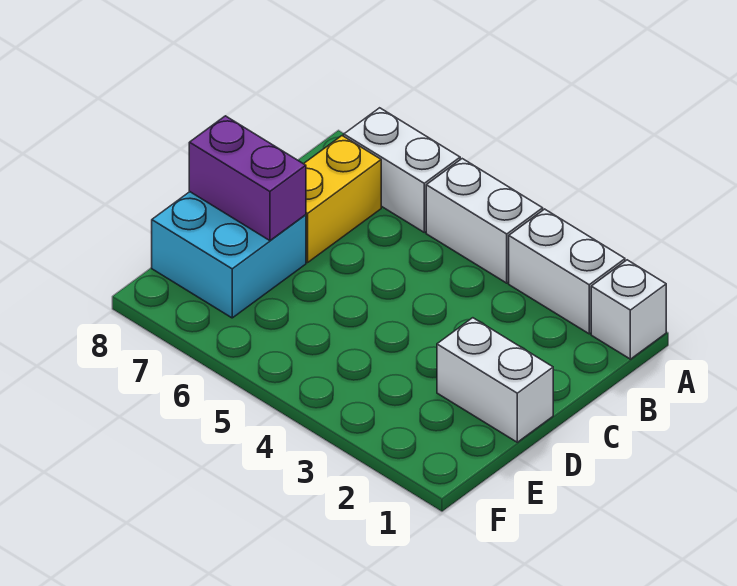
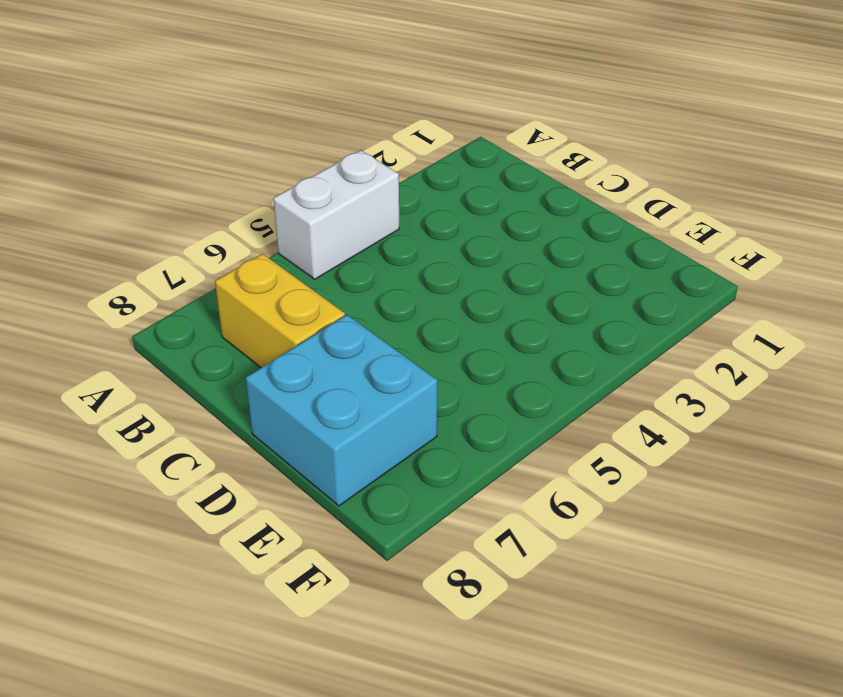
none -> white 1x1 brick [591,260,666,359]
none -> white 1x2 brick [509,209,625,334]

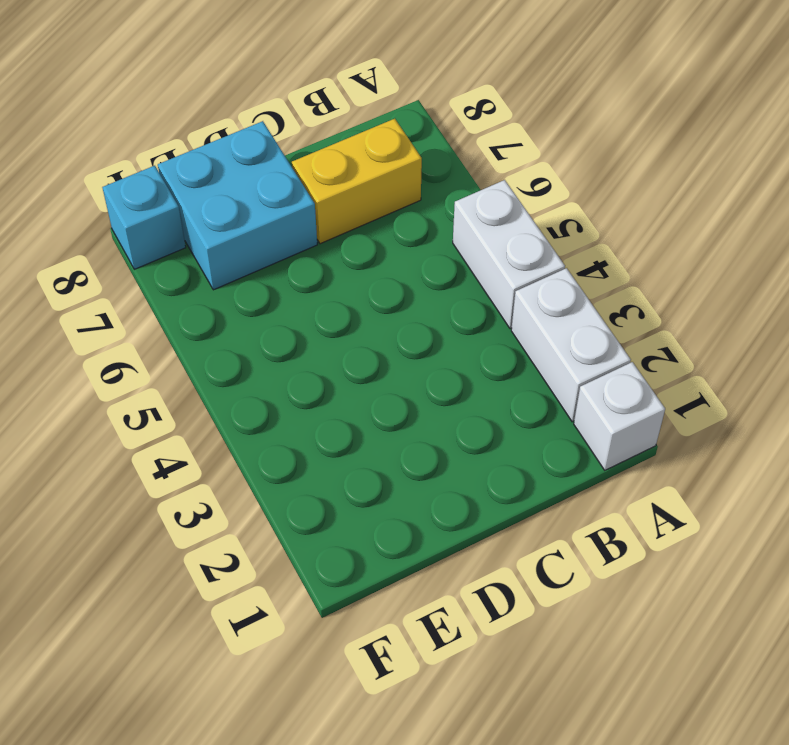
cyan 1x1 brick [102,166,186,269] -> none
none -> white 1x2 brick [344,108,460,232]
none -> white 1x2 brick [437,318,553,442]

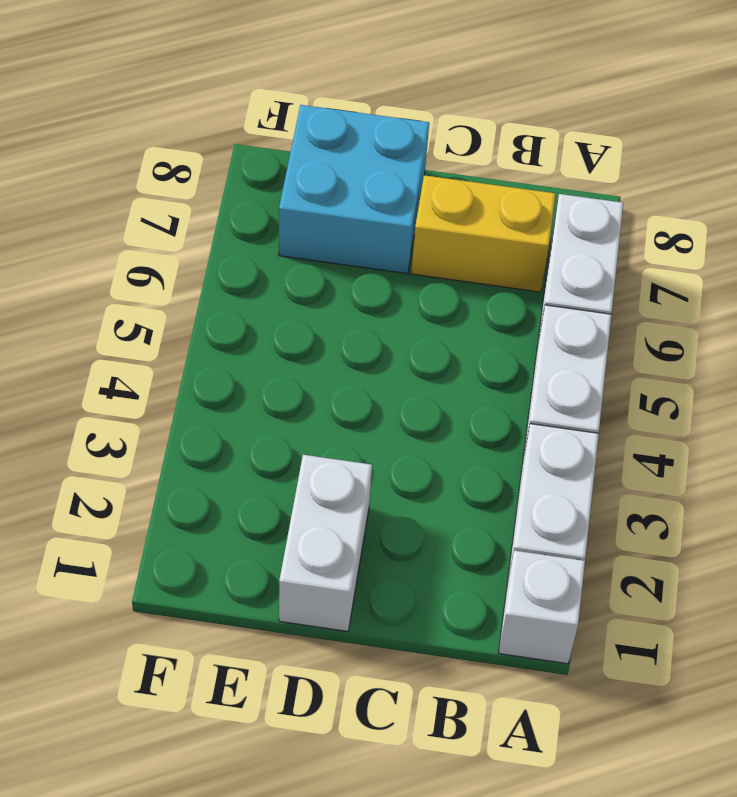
none -> purple 1x2 brick [189,116,306,241]

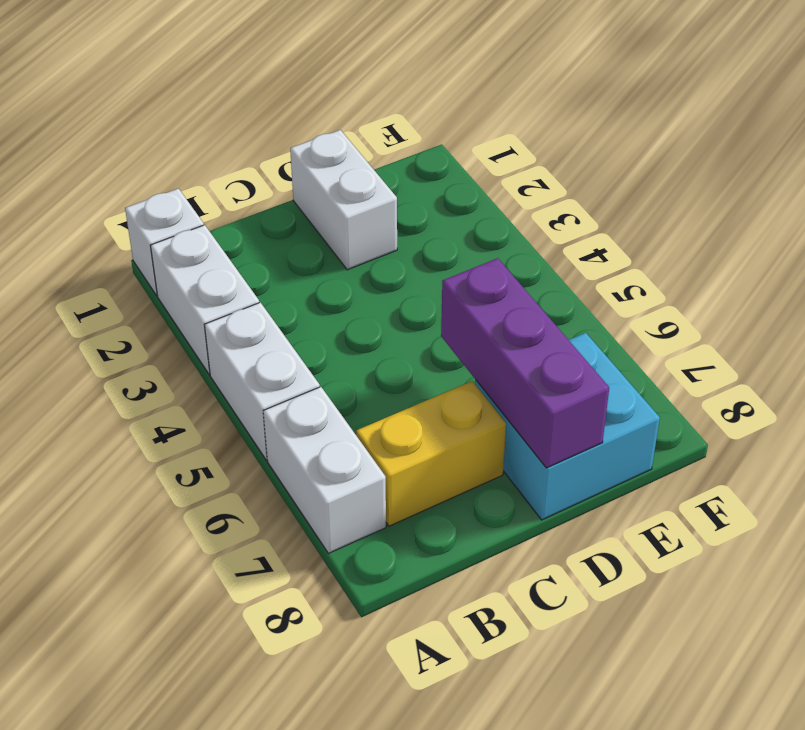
purple 1x3 brick [441,258,609,468] -> purple 1x2 brick [189,116,306,241]

